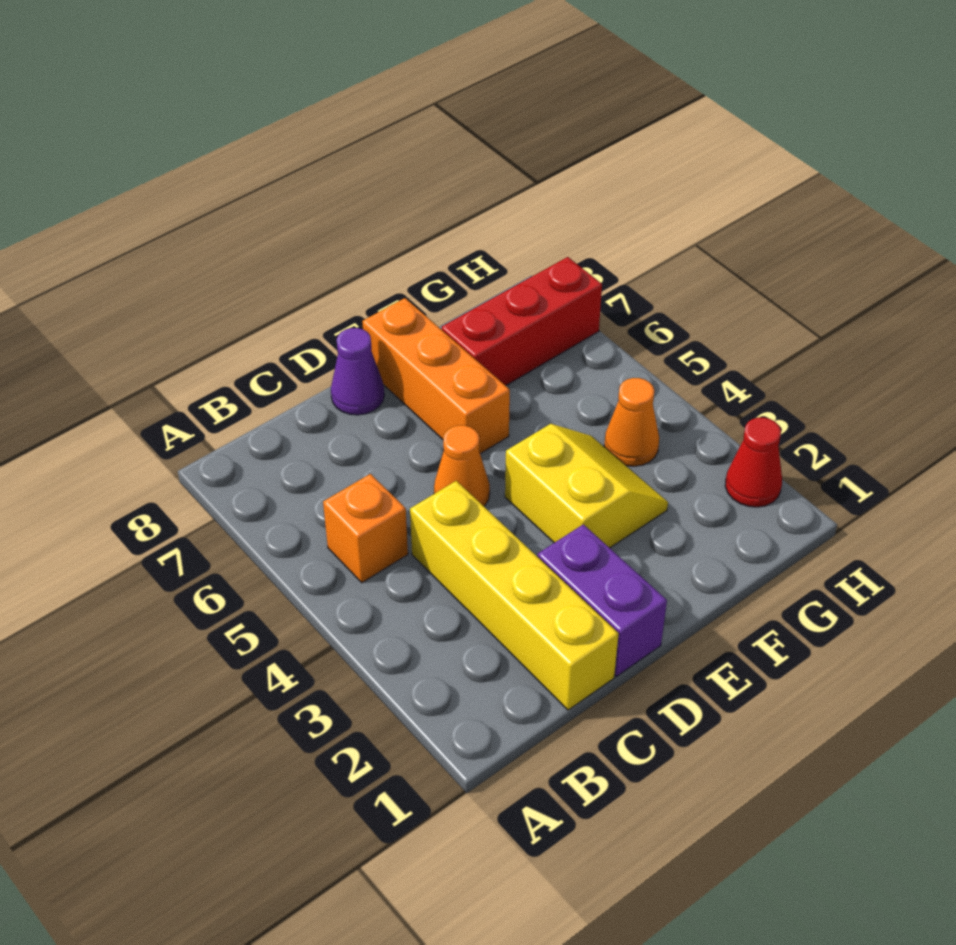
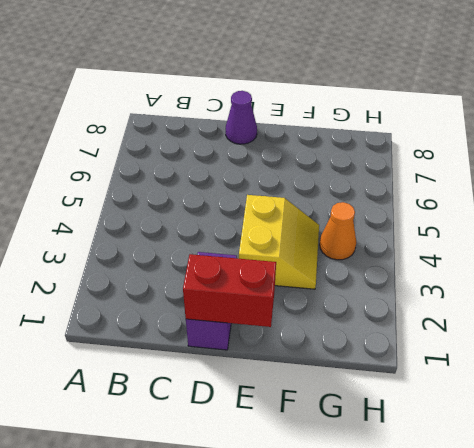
red 1x2 brick [183,254,276,327] -> none
none -> orange 1x1 brick [323,474,408,583]
none -> yellow 1x4 brick [410,481,619,710]

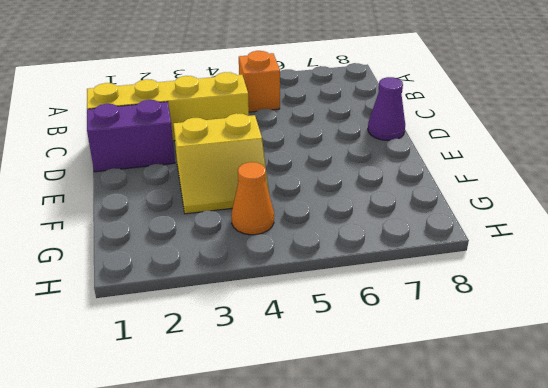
none -> orange 1x1 cone [434,425,490,506]
none -> orange 1x3 brick [362,298,510,454]

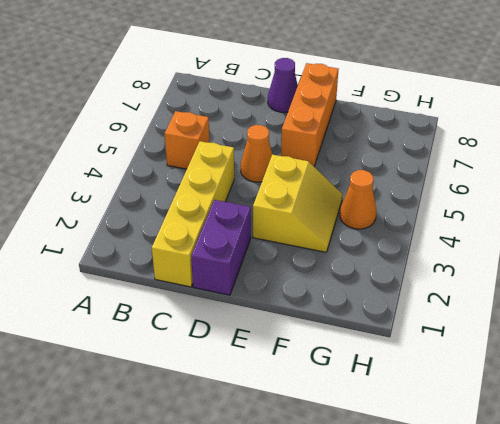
none -> red 1x3 brick [442,257,602,386]
none -> red 1x1 cone [725,418,782,507]

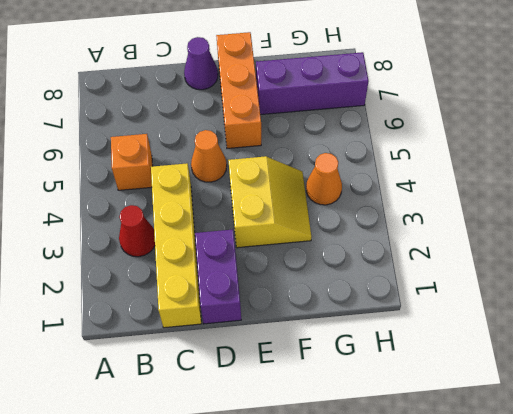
red 1x1 cone [119,205,155,257] -> red 1x1 cone moved to [725,418,782,507]
purple 1x3 brick [256,52,369,115] -> red 1x3 brick [442,257,602,386]

